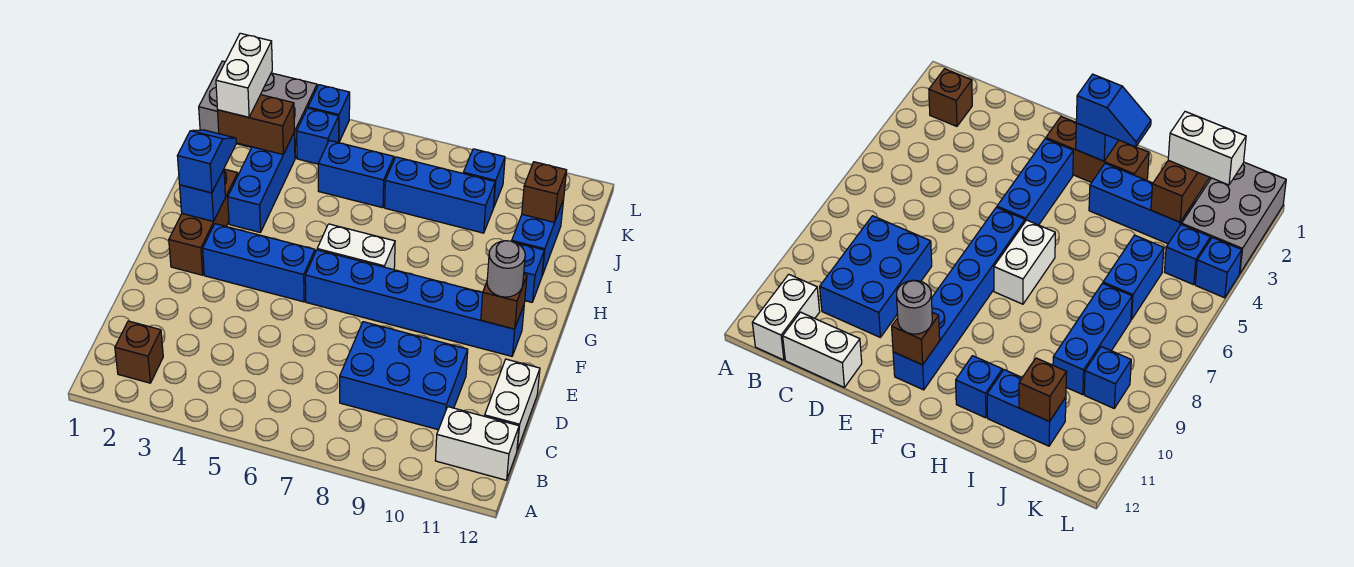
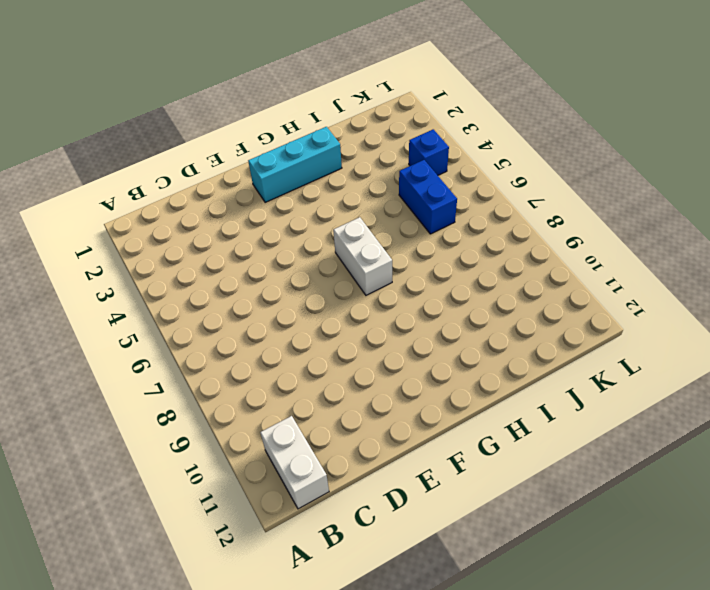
cyan 1x3 brick [248,127,342,203] -> brown 1x3 brick [169,169,238,275]
none -> brown 1x1 brick [115,321,163,383]
none -> blue 2x3 brick [340,322,468,430]
none -> white 1x2 brick [485,359,540,450]

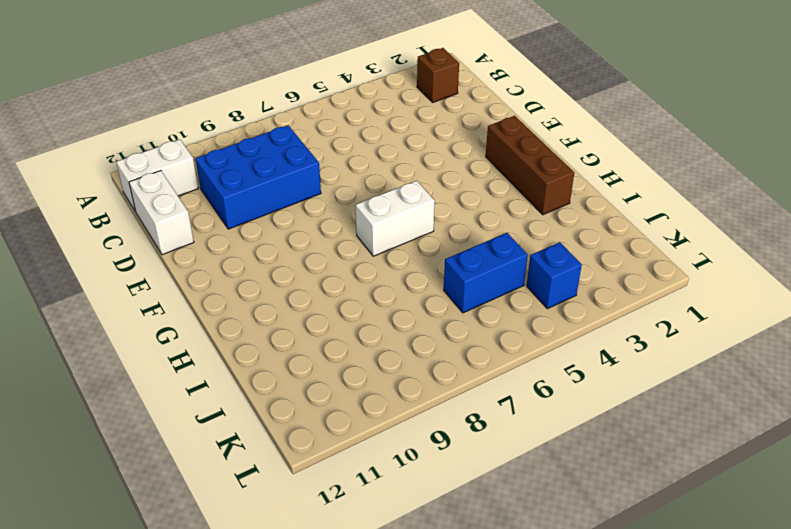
none -> blue 1x3 brick [203,224,315,302]
none -> blue 1x6 brick [305,250,524,356]
none -> blue 1x3 brick [228,133,295,233]

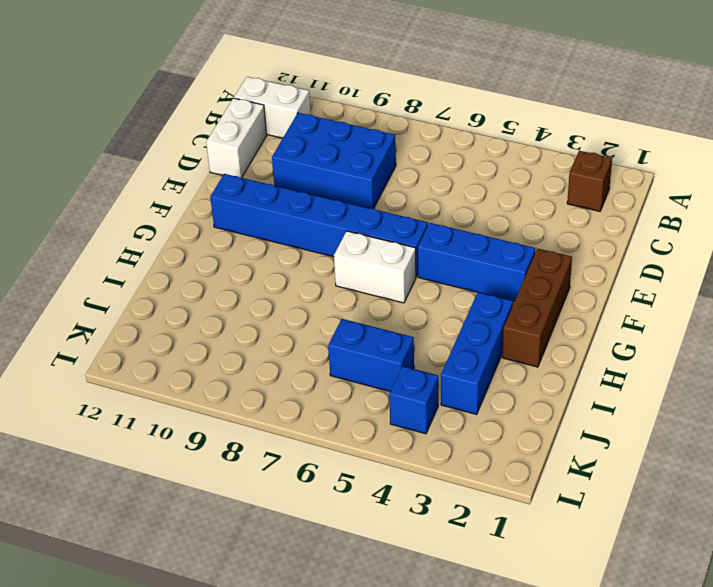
none -> blue 1x1 brick [518,243,544,302]
none -> blue 1x2 brick [512,199,564,275]
none -> blue 1x3 brick [385,157,495,233]

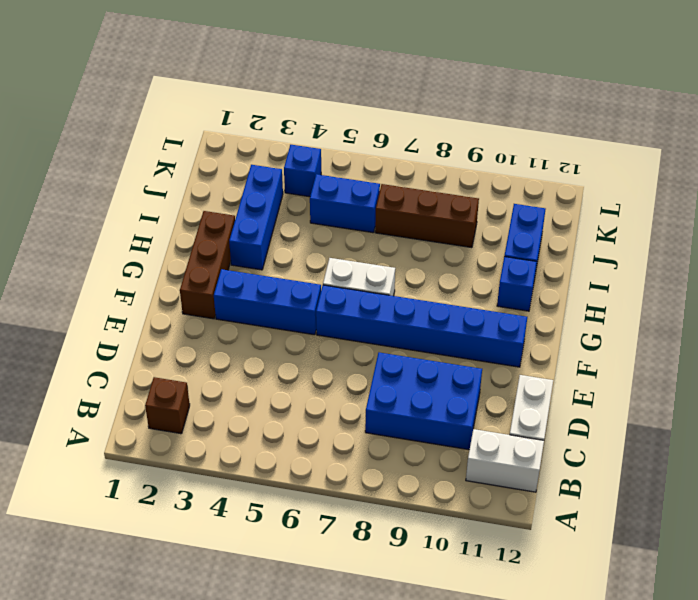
brown 1x3 brick [375,184,479,248] -> blue 1x3 brick [385,157,495,233]
none -> grey 2x3 brick [199,61,317,158]
none -> blue 1x1 brick [463,149,505,208]
none -> blue 1x1 brick [308,85,350,142]

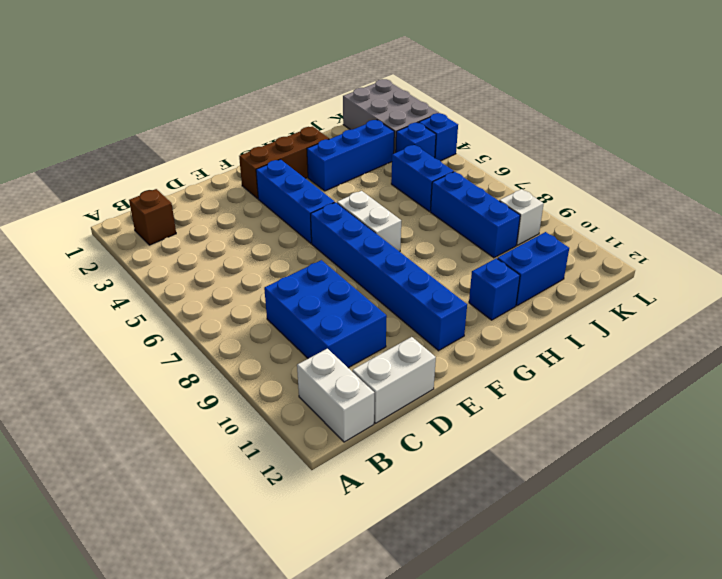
white 1x1 brick [499,189,544,245] -> blue 1x1 brick [463,149,505,208]
none -> brown 1x1 brick [481,274,527,329]
none -> blue 1x1 brick [180,170,225,221]
none -> brown 1x2 brick [218,95,294,154]

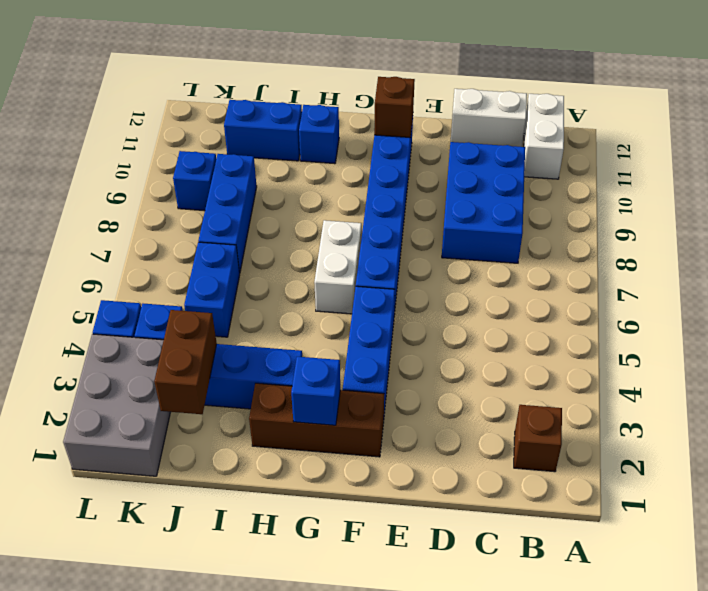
none -> brown 1x1 brick [522,162,567,222]
none -> grey 1x1 round brick [487,241,525,297]
none -> blue 1x2 slope [177,130,236,193]

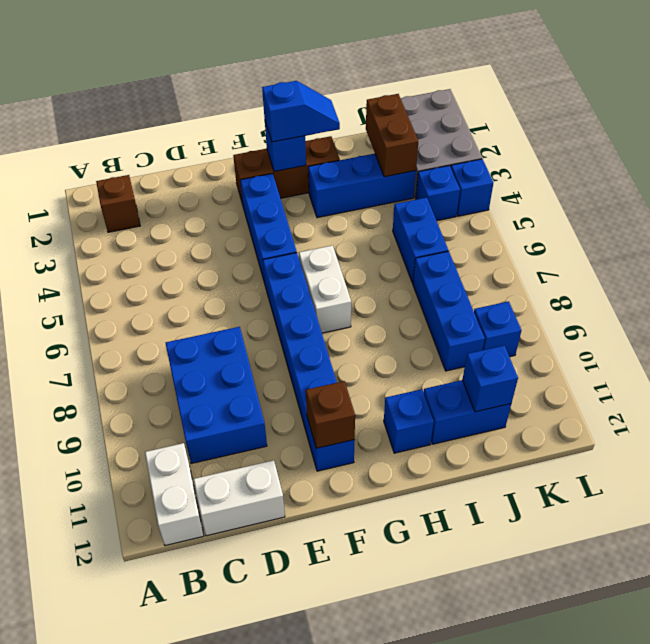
blue 1x1 brick [462,346,518,412] -> brown 1x1 brick [522,162,567,222]
none -> grey 1x1 round brick [487,241,525,297]
none -> white 1x2 brick [216,33,272,117]

